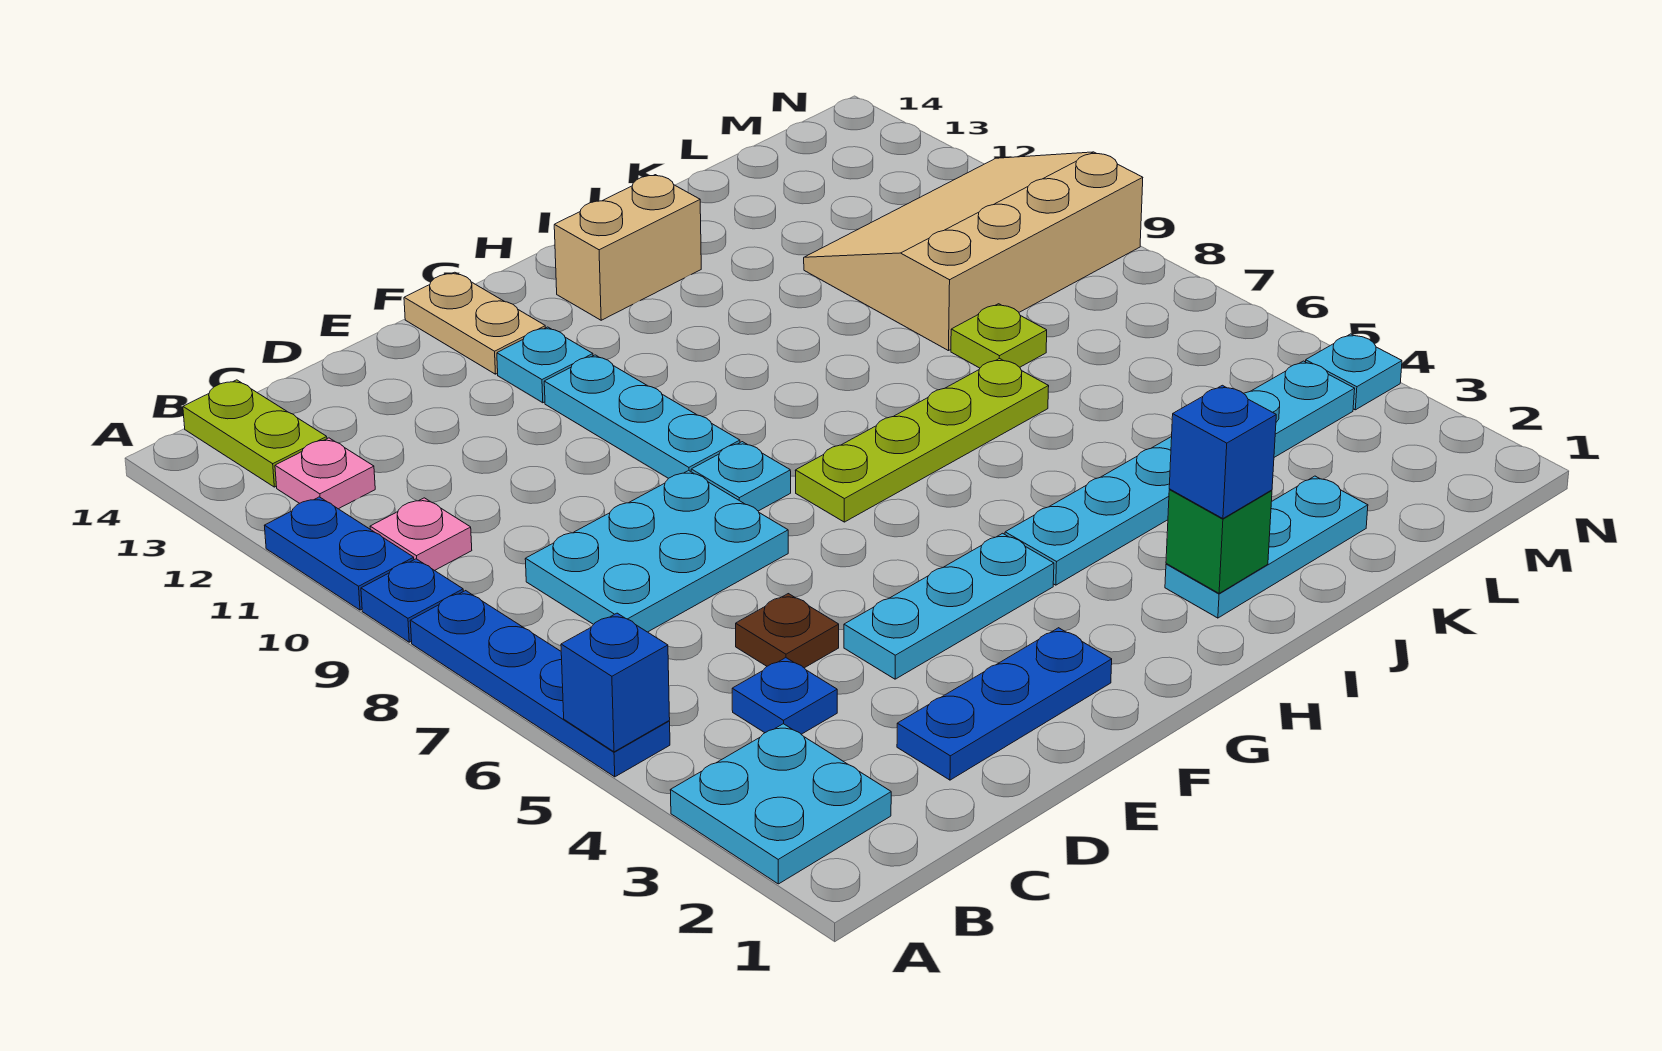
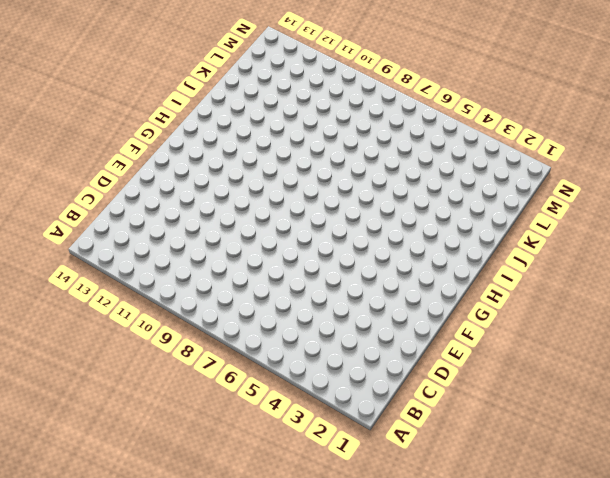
none -> cyan 2x2 plate [670,724,891,884]
none -> blue 1x4 plate [410,591,670,777]
none -> blue 1x1 plate [361,559,463,642]

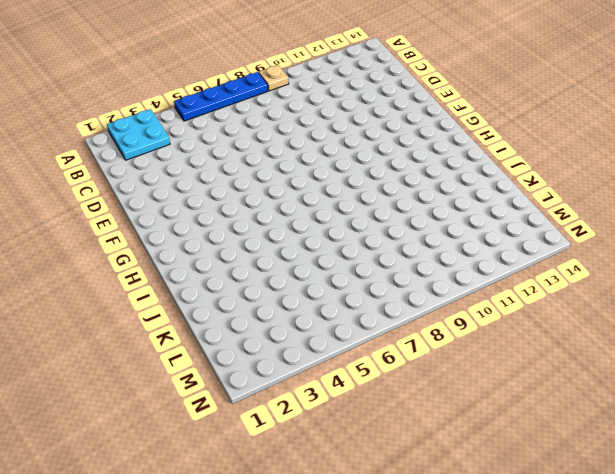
tan 1x1 plate [259,65,289,91] -> blue 1x1 plate [361,559,463,642]
none -> blue 1x2 plate [264,497,414,610]
none -> pink 1x1 plate [370,498,472,571]
none -> pink 1x1 plate [275,438,375,509]

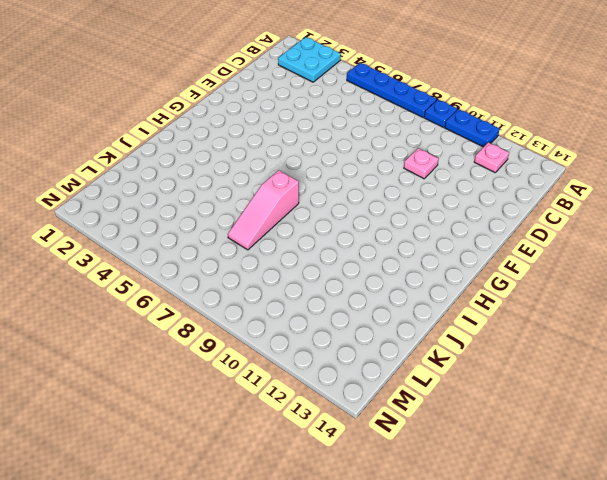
pink 1x1 plate [404,148,438,179] -> pink 1x1 plate moved to [370,498,472,571]
pink 1x3 slope [228,170,299,250] -> lime 1x4 plate [795,358,1049,522]
none -> lime 1x2 plate [183,380,327,487]
none -> blue 1x1 plate [732,658,837,734]
none -> cyan 2x3 plate [525,470,788,632]

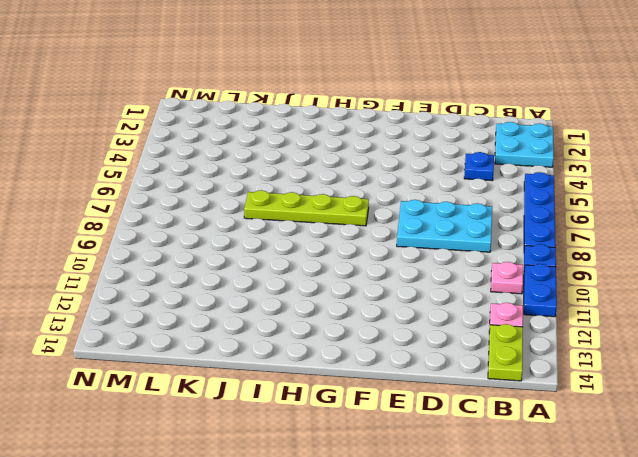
none -> blue 1x3 plate [897,628,1112,780]
none -> brown 1x1 plate [736,594,839,668]
none -> cyan 1x3 plate [844,533,1054,679]

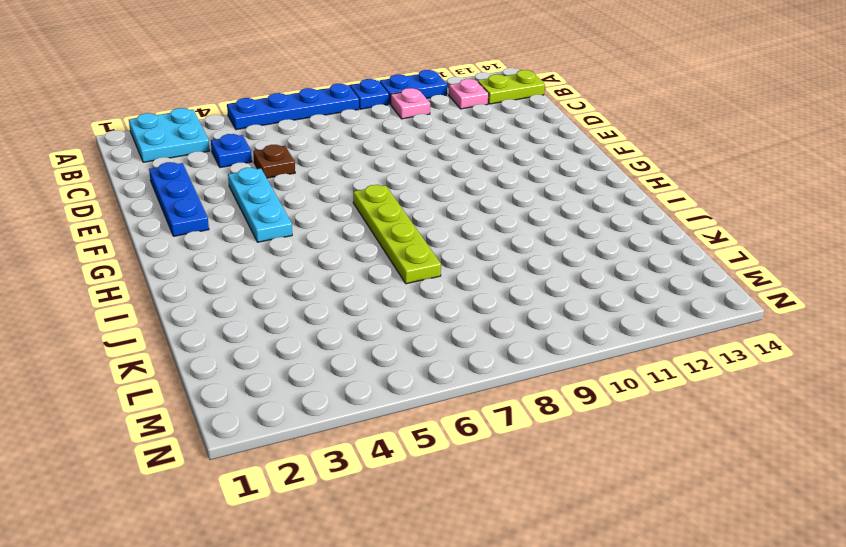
none -> cyan 2x3 plate [525,470,788,632]
none -> cyan 1x1 plate [691,442,791,511]
none -> cyan 1x3 plate [544,355,740,478]

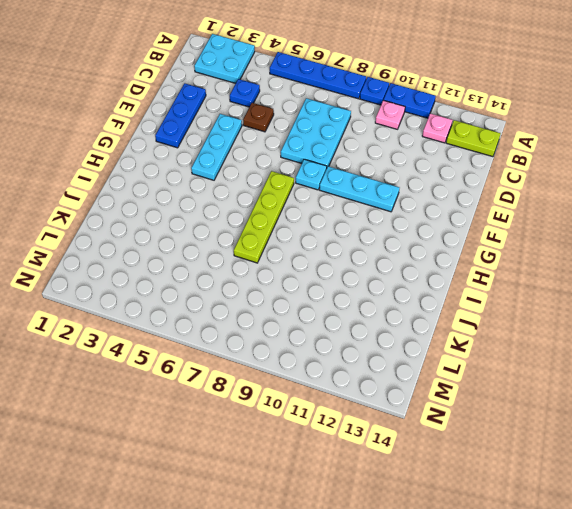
none -> cyan 1x1 plate [497,327,593,403]
none -> tan 1x2 plate [404,272,545,374]
none -> cyan 1x6 plate [1005,361,1355,585]

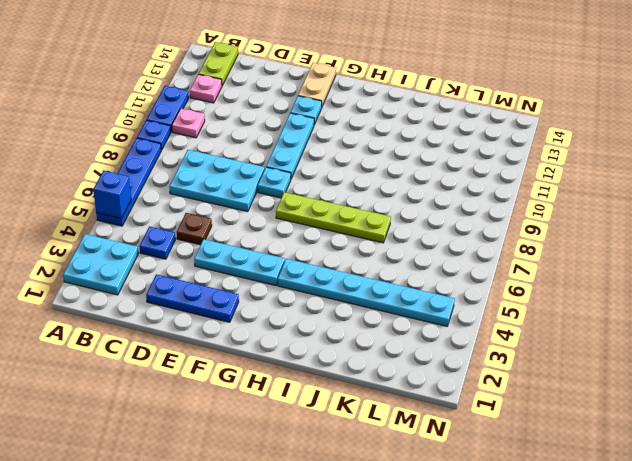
none -> tan 1x2 brick [554,175,701,320]
none -> cyan 1x3 plate [1165,476,1368,618]
none -> lime 1x1 plate [951,304,1047,368]

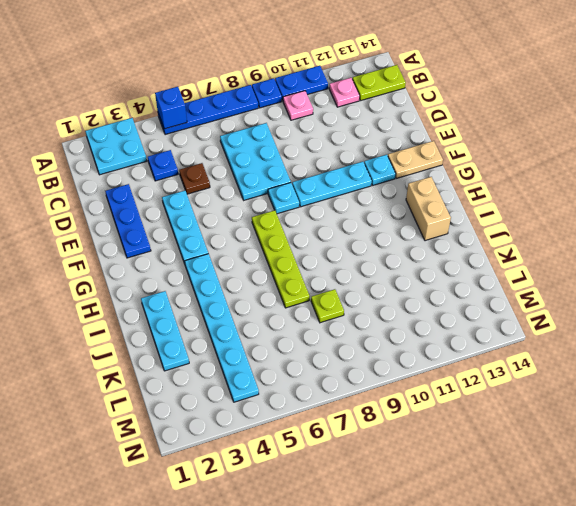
none -> tan 3x4 slope [804,152,1143,351]
none -> cyan 1x1 plate [1306,334,1402,410]
none -> green 1x1 brick [1166,489,1272,593]

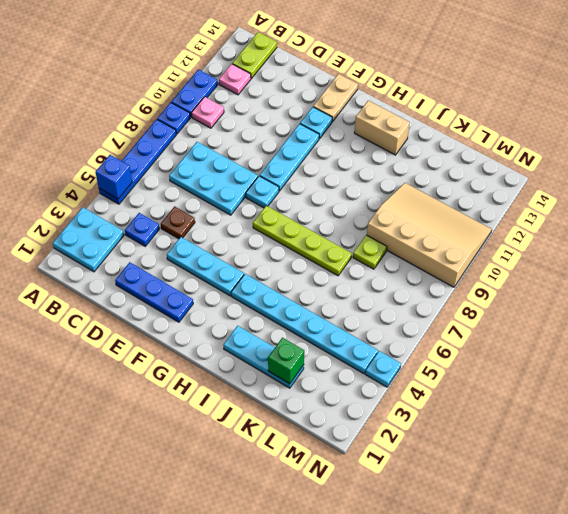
green 1x1 brick [268,338,304,384] -> green 1x1 brick moved to [1166,489,1272,593]
none -> blue 1x1 brick [1169,385,1276,519]

